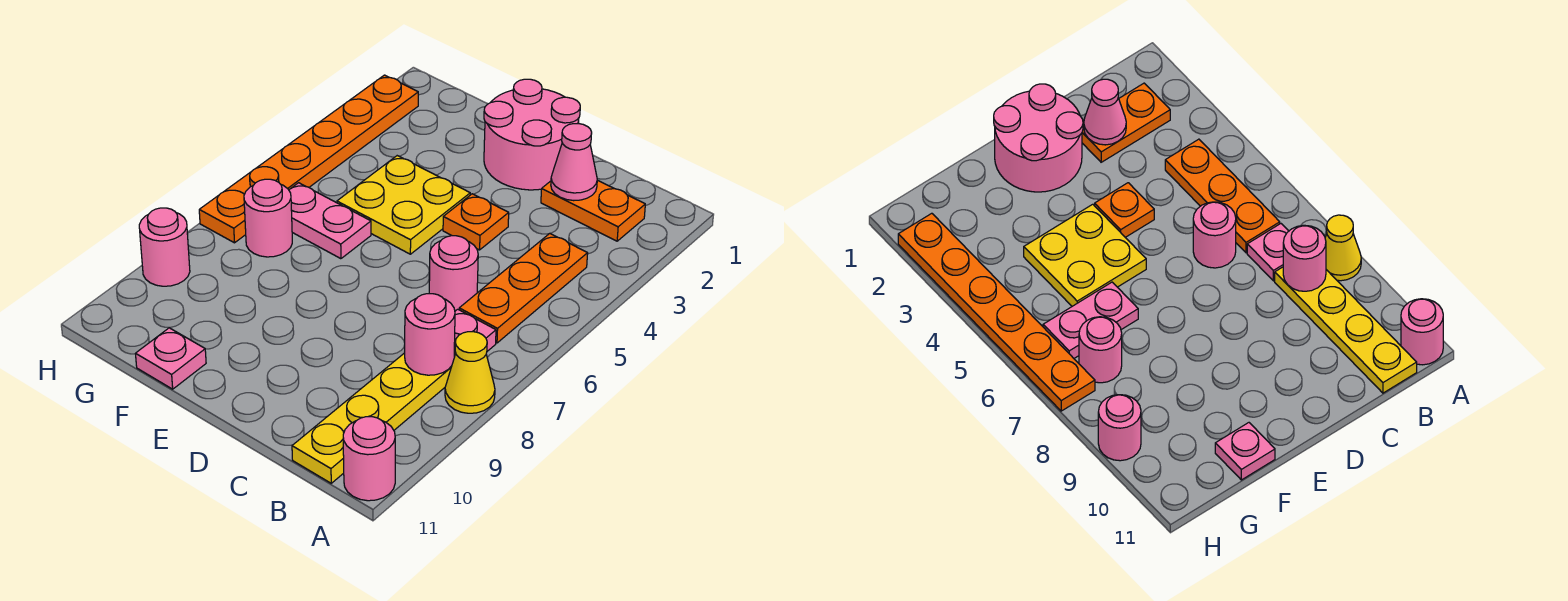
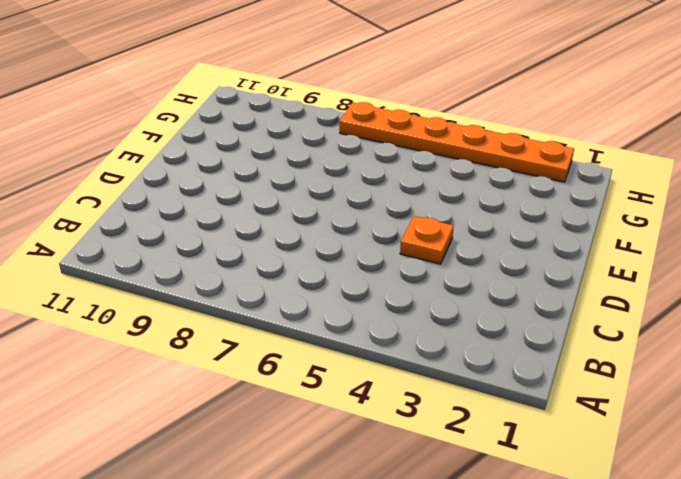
none -> yellow 1x1 cone [445,332,495,413]
none -> pink 1x1 round brick [343,417,395,501]
none -> orange 1x2 plate [541,180,645,241]

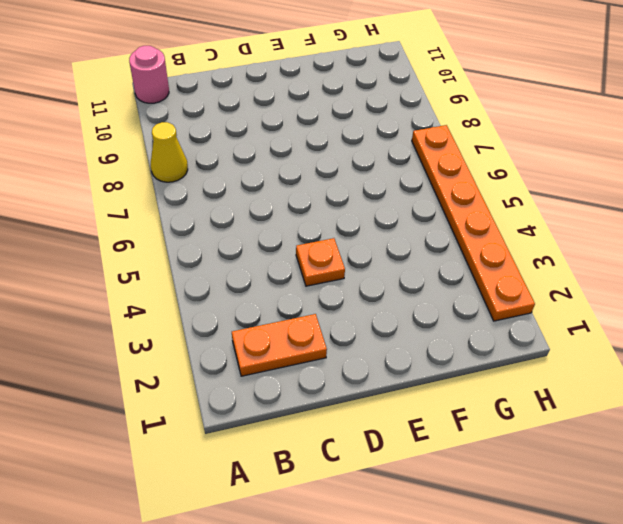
none -> orange 1x3 plate [459,233,588,343]
none -> pink 1x1 plate [454,309,496,351]
none -> yellow 1x4 plate [292,351,456,483]

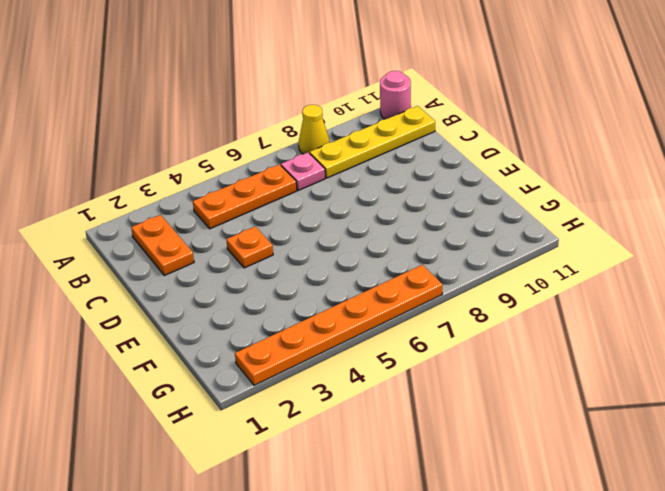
none -> pink 1x1 round brick [429,236,478,311]
none -> pink 2x2 round brick [484,79,580,190]
none -> yellow 2x2 plate [337,156,470,254]

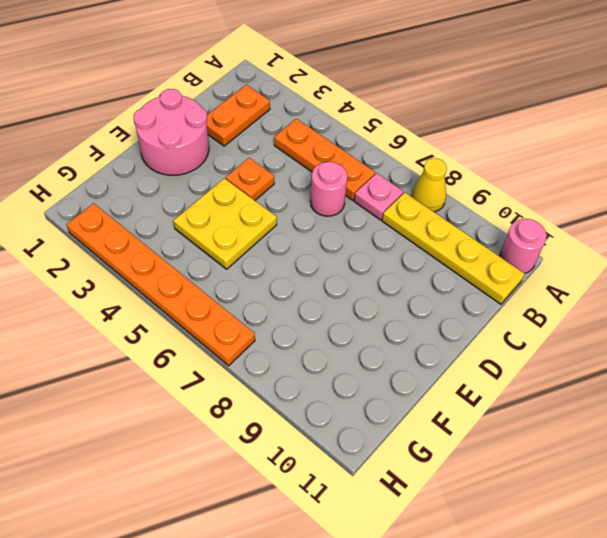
none -> pink 1x2 plate [289,183,371,259]
none -> pink 1x1 plate [135,328,206,389]
none -> pink 1x1 round brick [244,179,292,257]

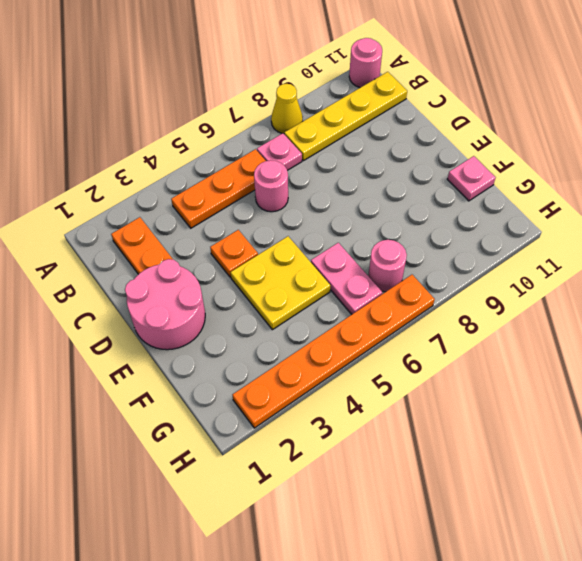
none -> pink 1x1 round brick [139,208,190,286]
none -> pink 1x1 round brick [405,294,455,375]
none -> pink 1x1 cone [551,124,597,201]

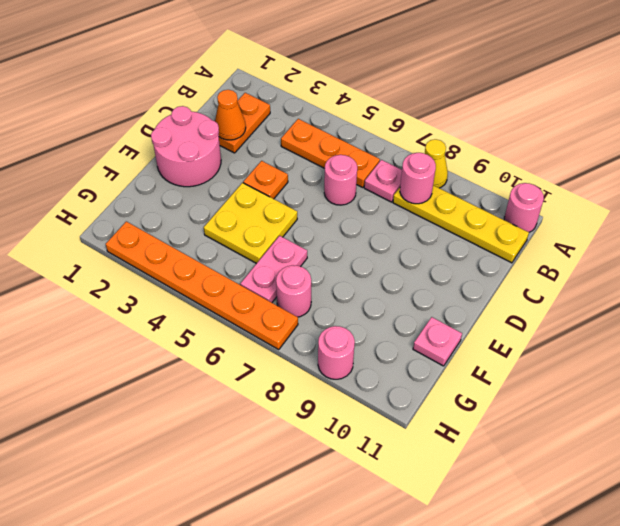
orange 1x1 cone [215,90,246,140] -> pink 1x1 cone [551,124,597,201]

